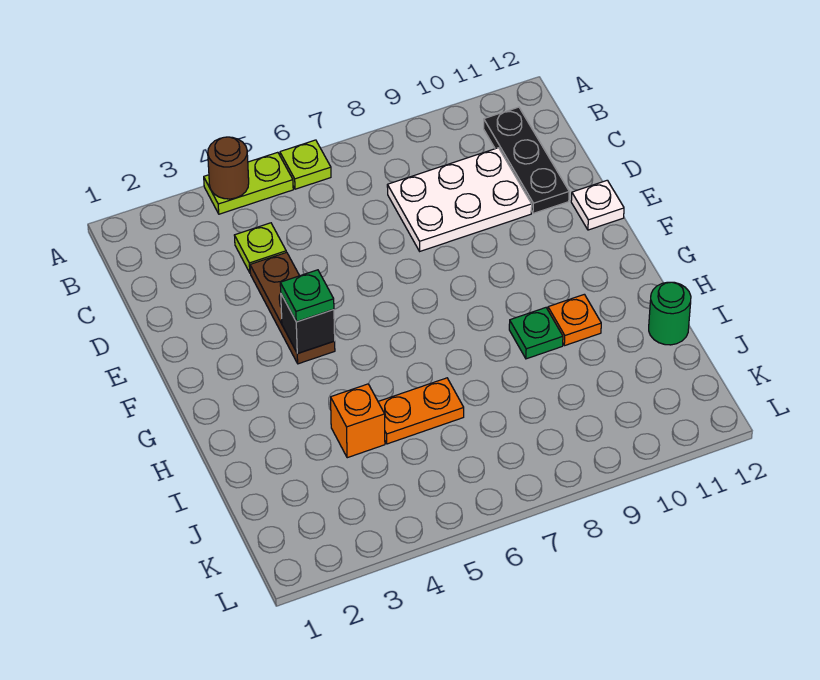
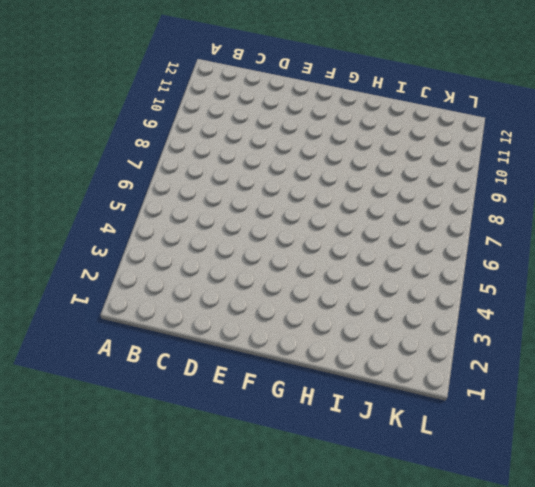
none -> lime 1x2 plate [204,152,293,214]
none -> lime 1x1 plate [280,140,331,189]
none -> black 1x3 plate [484,107,569,213]

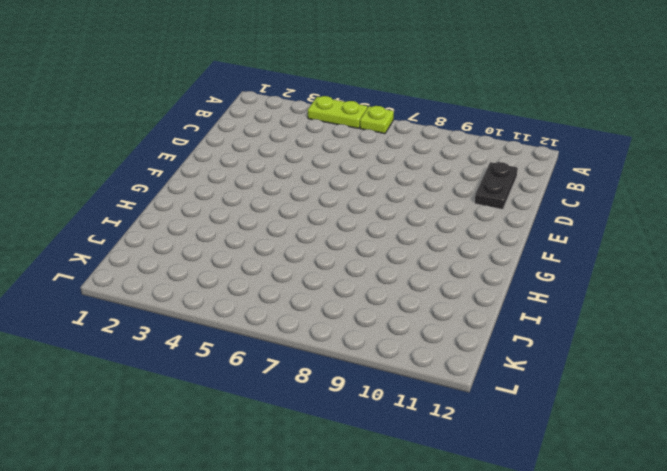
black 1x2 plate [475,162,518,210] -> black 1x3 plate [484,107,569,213]
none -> lime 1x1 plate [234,223,286,272]
none -> white 2x3 plate [387,148,532,251]
none -> brown 1x3 plate [250,252,335,364]

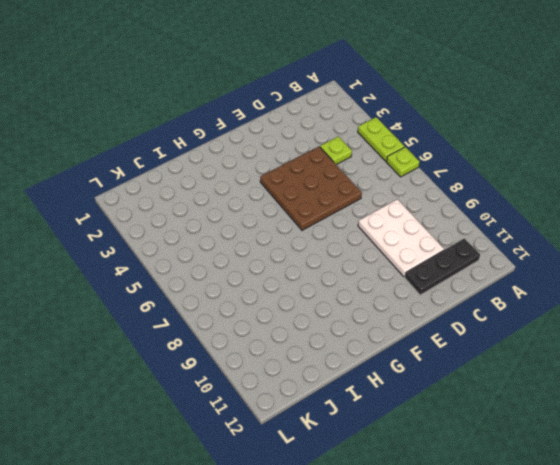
brown 3x3 plate [260,147,362,230] -> brown 1x3 plate [250,252,335,364]
none -> white 1x1 plate [571,180,624,230]
none -> green 1x1 plate [509,308,563,359]
none -> orange 1x1 plate [548,294,601,346]

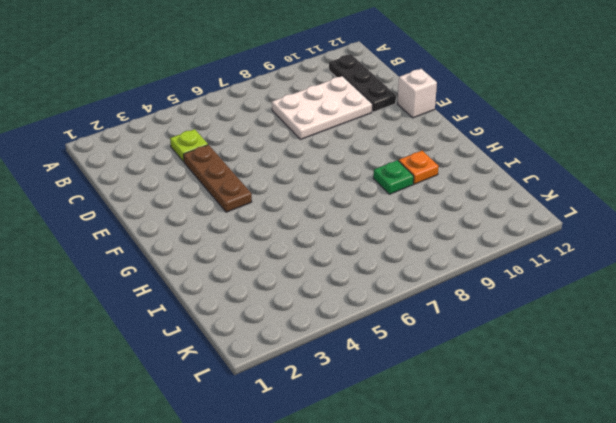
white 1x1 brick [397,69,437,118] -> white 1x1 plate [571,180,624,230]
none -> lime 1x2 plate [204,152,293,214]
none -> lime 1x1 plate [280,140,331,189]
none -> orange 1x1 brick [331,384,385,458]

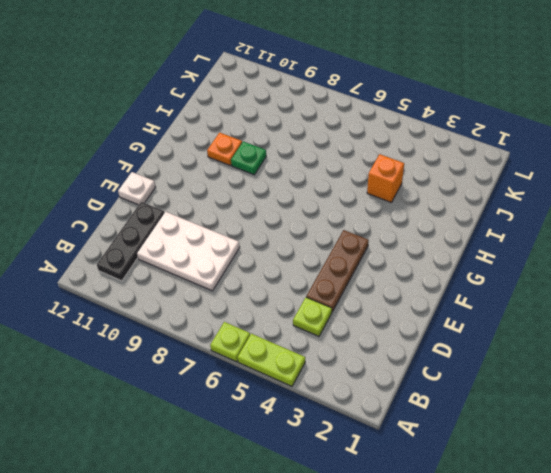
none -> orange 1x2 plate [378,378,464,444]
none -> green 1x1 round brick [649,282,691,345]
none -> brown 1x1 round brick [208,137,249,199]

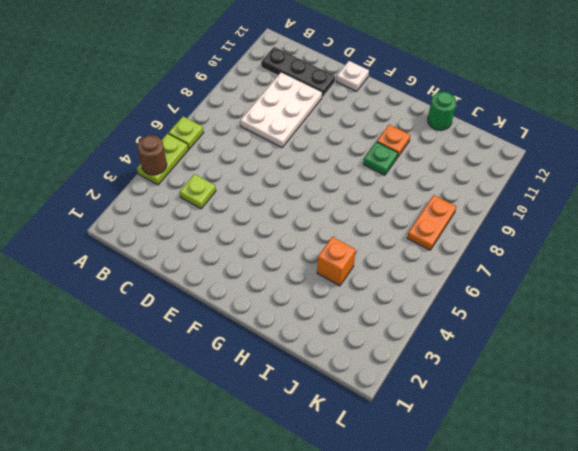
orange 1x2 plate [407,195,456,250] -> orange 1x2 plate moved to [378,378,464,444]
none -> brown 1x3 plate [250,252,335,364]
none -> black 1x1 brick [281,294,335,354]
none -> green 1x1 plate [280,270,334,322]

